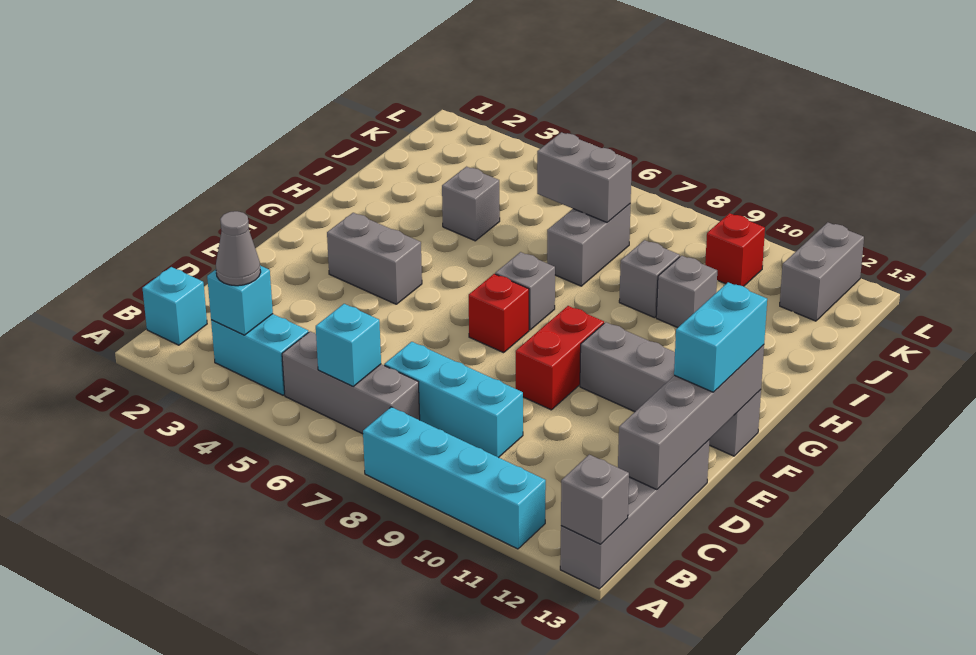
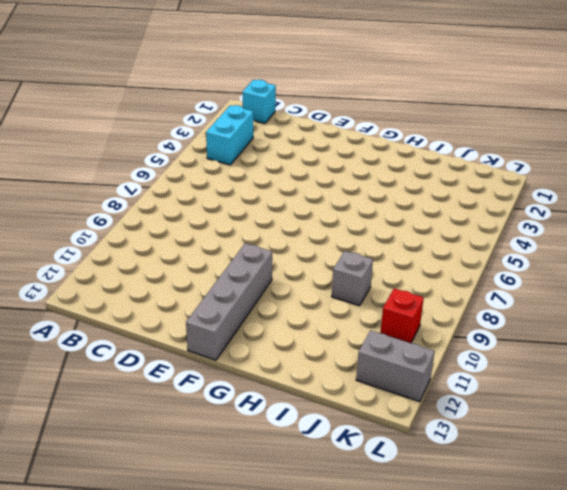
none -> cyan 1x4 brick [363,407,546,549]
none -> grey 1x4 brick [560,440,709,589]
none -> grey 1x3 brick [282,331,420,434]

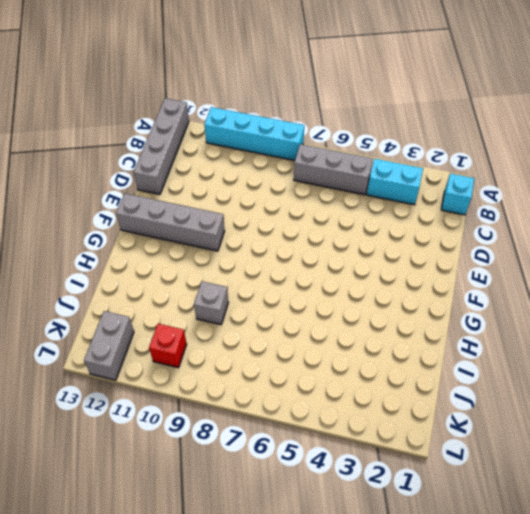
none -> cyan 1x3 brick [384,342,523,458]
none -> red 1x2 brick [516,306,604,410]
none -> grey 1x2 brick [327,213,422,304]

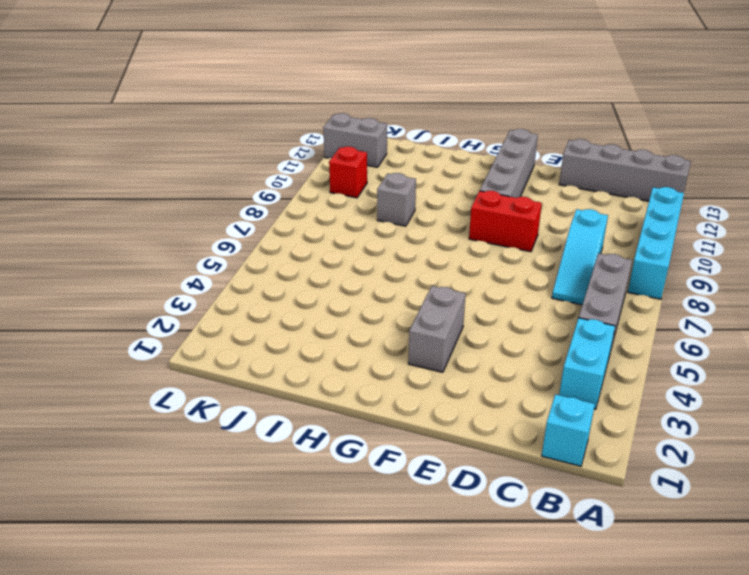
cyan 1x3 slope [552,209,608,305] -> cyan 1x3 brick [384,342,523,458]
none -> red 1x1 brick [469,274,529,353]
none -> grey 1x1 brick [495,252,555,330]
none -> grey 1x1 brick [442,167,500,241]

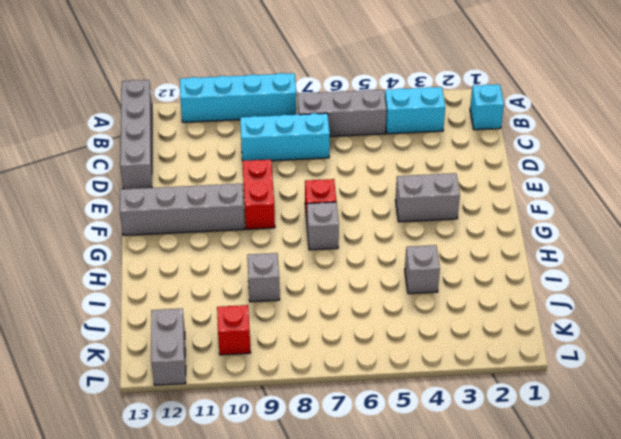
none -> grey 1x2 brick [547,204,631,286]
none -> grey 1x1 brick [656,255,717,328]
none -> grey 1x1 brick [561,455,629,544]

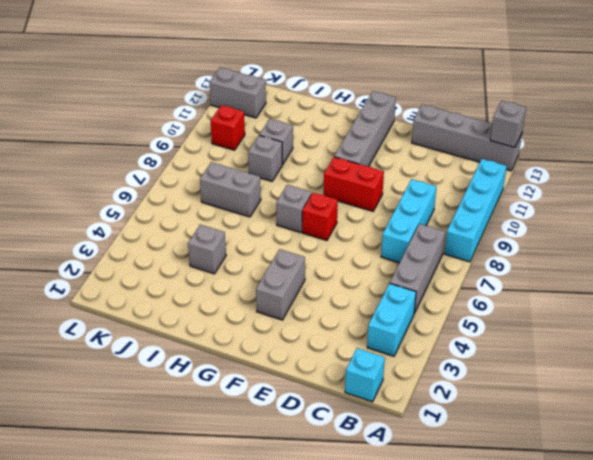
none -> cyan 1x1 brick [207,266,273,335]
none -> cyan 1x1 brick [316,304,381,386]
none -> grey 1x4 brick [618,345,764,490]

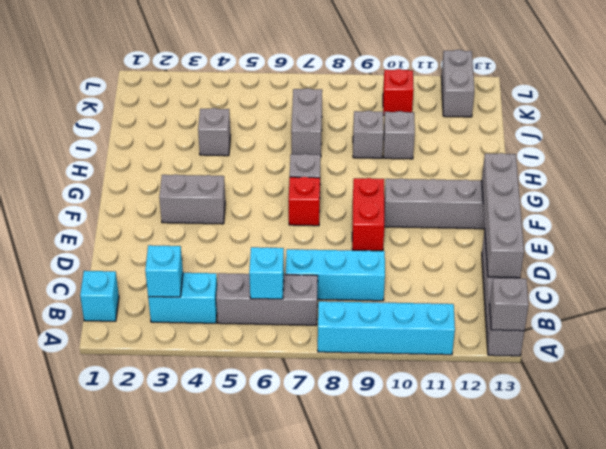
none -> grey 1x2 brick [537,132,632,222]
none -> grey 1x1 cone [216,211,261,286]
none -> cyan 1x2 brick [674,282,767,392]

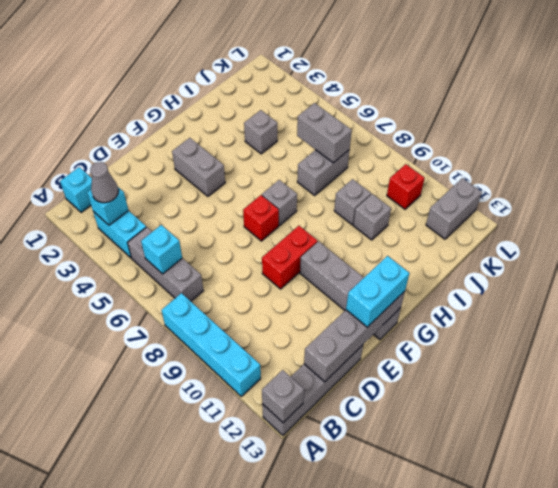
none -> cyan 1x3 brick [384,342,523,458]

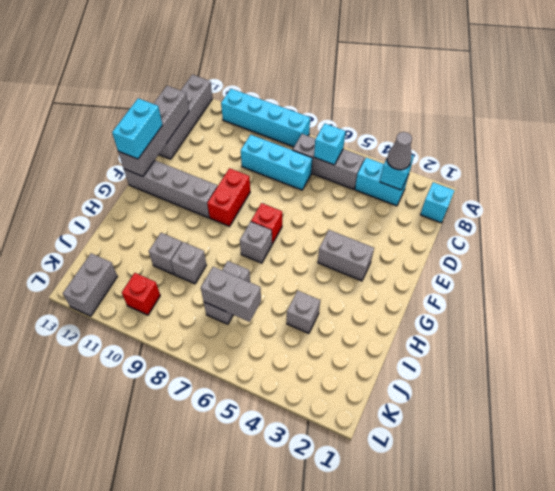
none -> grey 1x1 brick [561,455,629,544]

